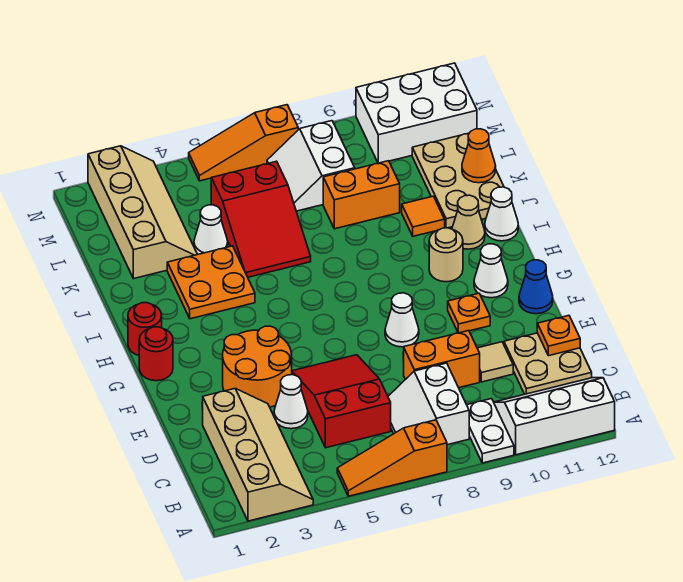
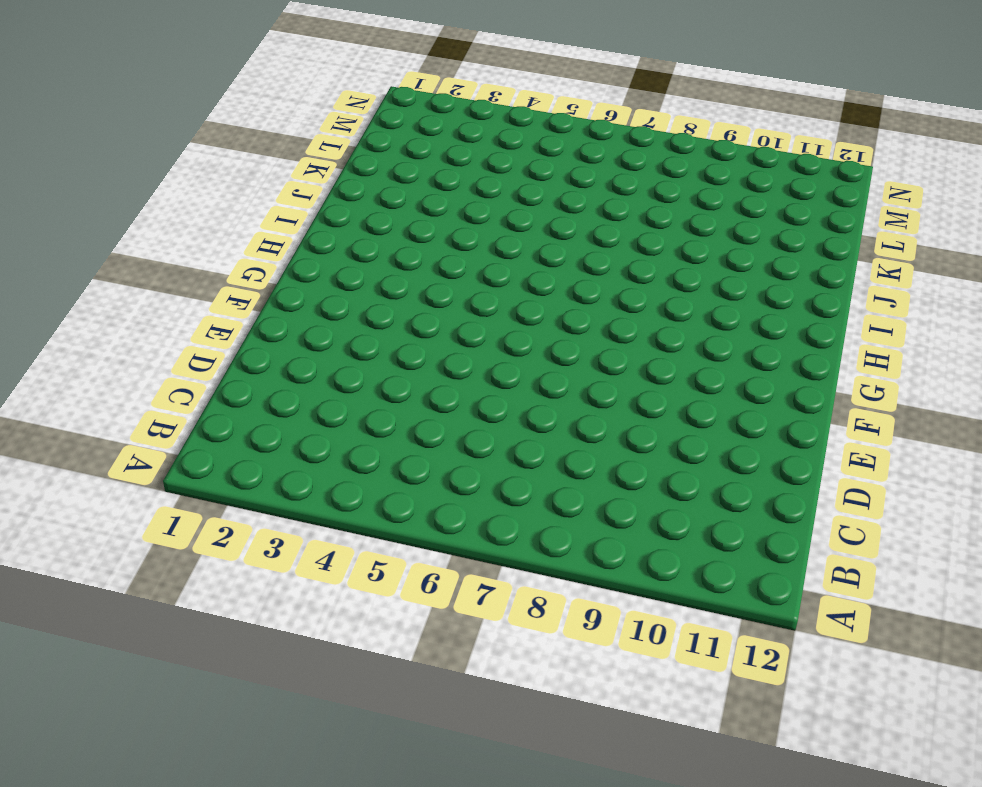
none -> tan 2x4 slope [203,389,313,521]
none -> orange 1x3 slope [337,420,447,496]
none -> white 1x2 plate [467,399,514,463]
none -> white 2x3 slope [494,378,615,455]

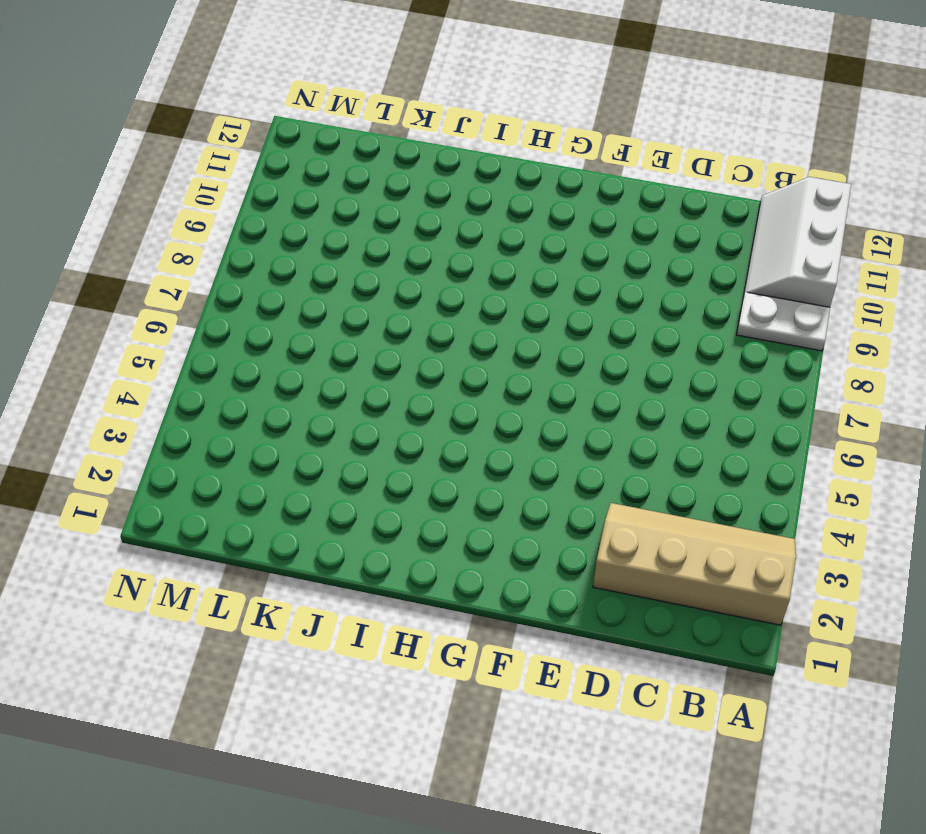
none -> orange 1x3 slope [337,420,447,496]
none -> white 2x2 slope [388,363,469,445]
none -> red 2x3 slope [292,355,391,448]
none -> tan 2x2 plate [504,333,592,394]

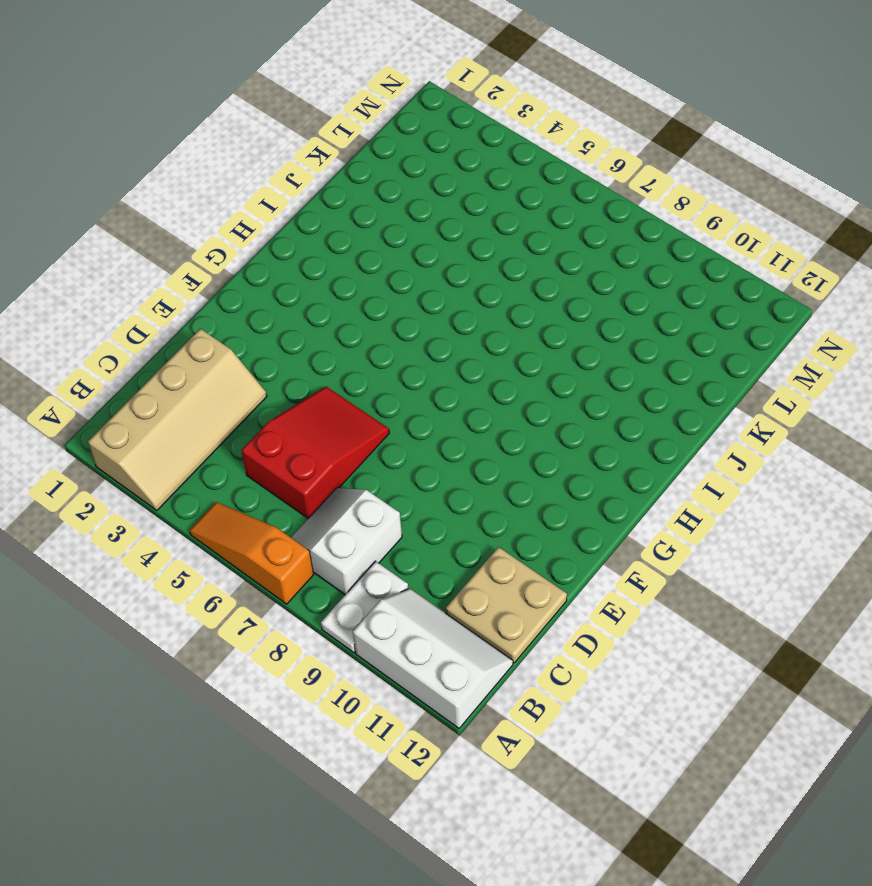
none -> white 1x1 cone [274,375,308,429]
none -> orange 1x2 brick [404,331,480,388]
none -> tan 1x1 tile [477,342,513,382]
none -> orange 2x2 round brick [223,326,292,407]

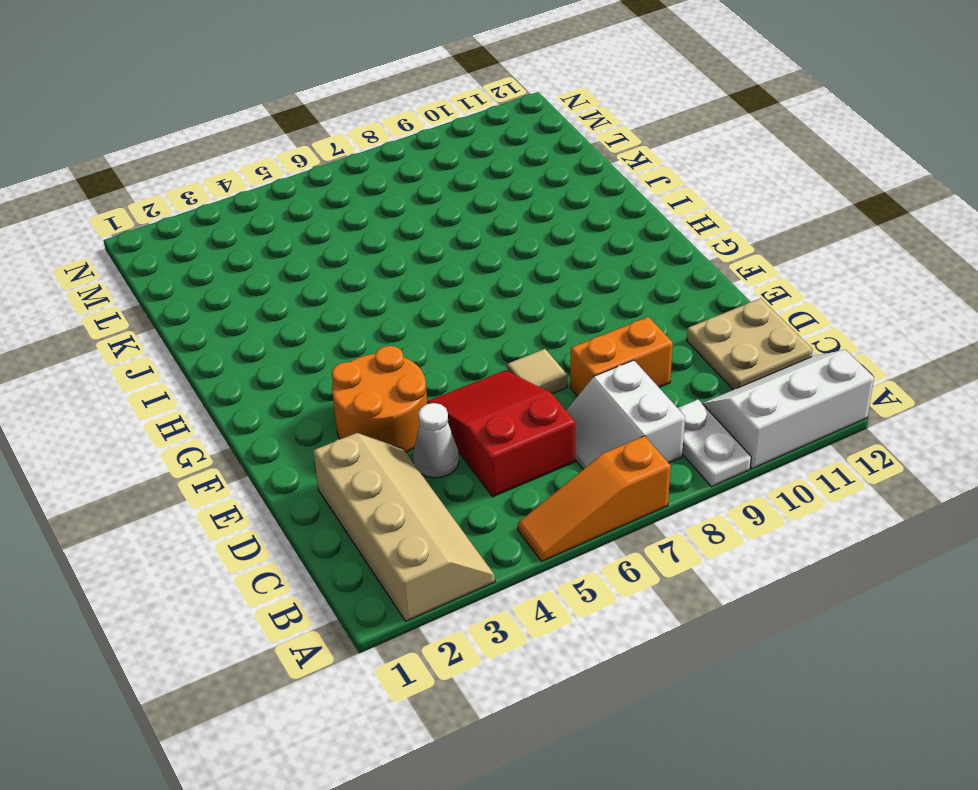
tan 1x1 tile [507,349,567,394] -> tan 1x1 tile moved to [477,342,513,382]
none -> white 1x1 cone [385,293,419,347]
none -> orange 1x1 plate [448,293,490,333]
none -> blue 1x1 cone [519,260,553,314]
none -> red 1x1 round brick [139,327,173,381]

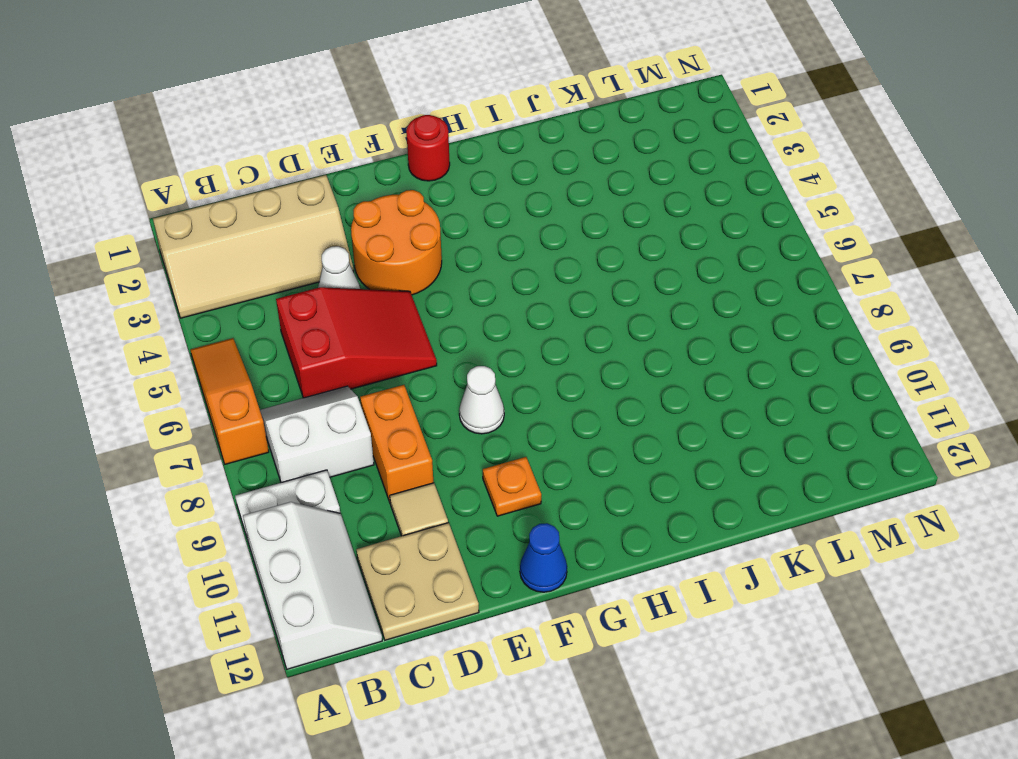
none -> white 1x1 cone [474,244,508,298]
none -> red 1x1 round brick [128,303,162,355]
none -> tan 1x1 round brick [429,228,463,282]
none -> orange 2x2 plate [167,246,255,319]

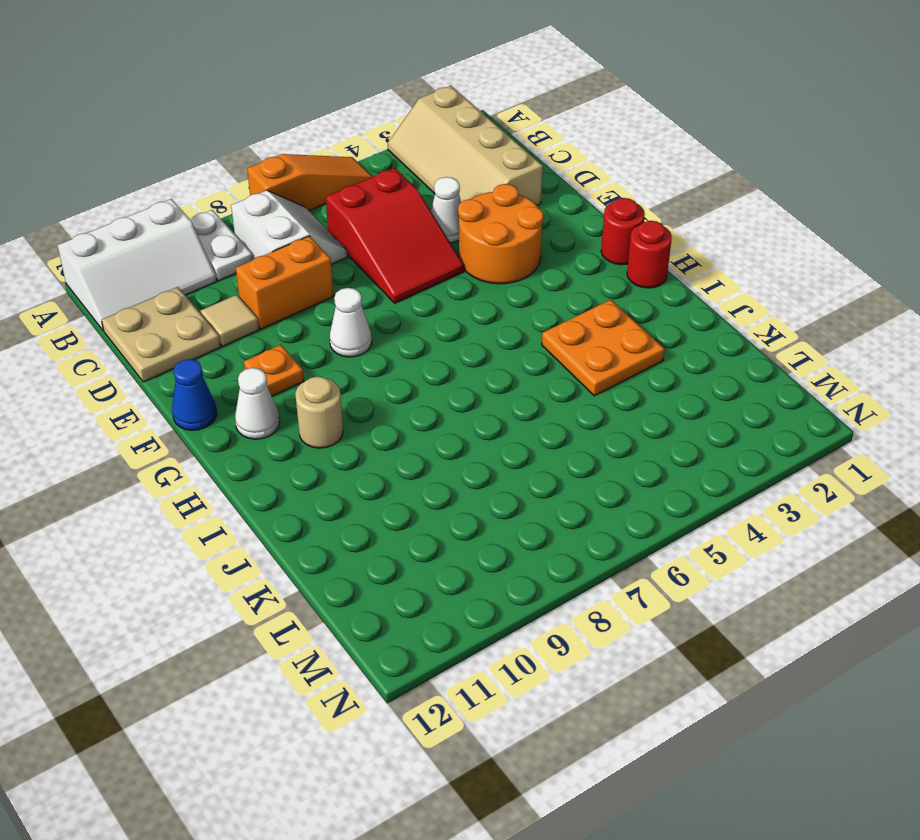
none -> tan 1x1 cone [452,195,485,249]
none -> white 1x1 cone [485,187,518,241]
none -> red 2x3 slope [211,161,311,277]
none -> orange 1x1 tile [402,196,445,236]

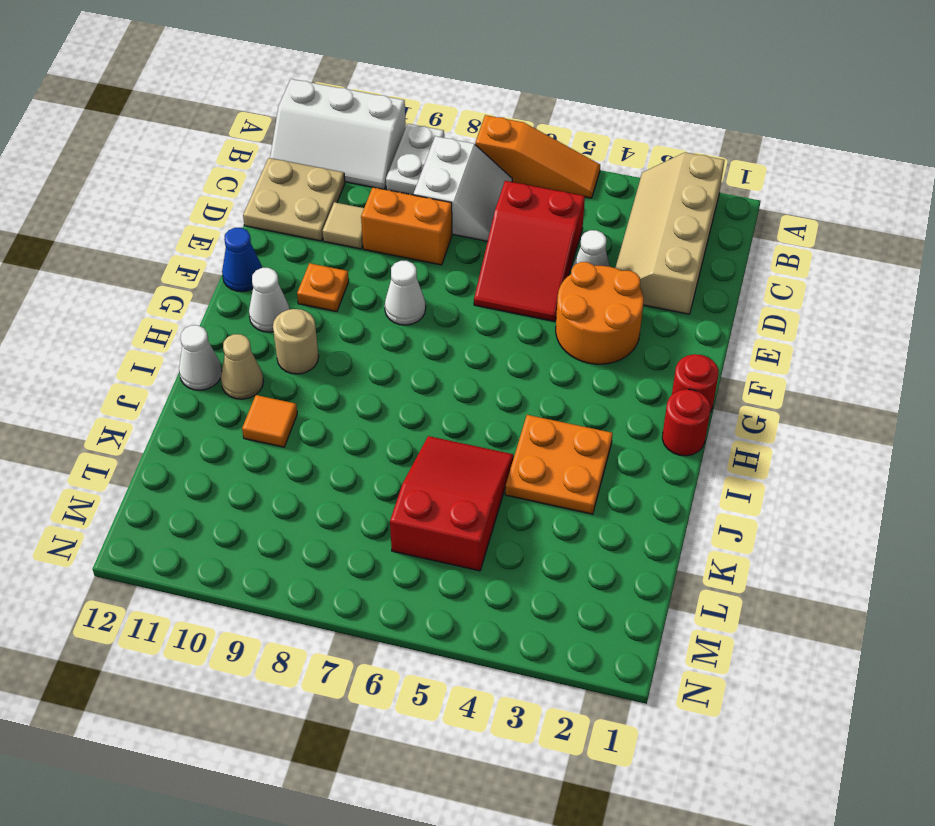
none -> tan 2x3 plate [412,133,504,228]
none -> tan 2x4 slope [88,146,197,279]
none -> white 1x1 cone [194,205,228,254]
none -> orange 1x2 brick [323,161,400,229]

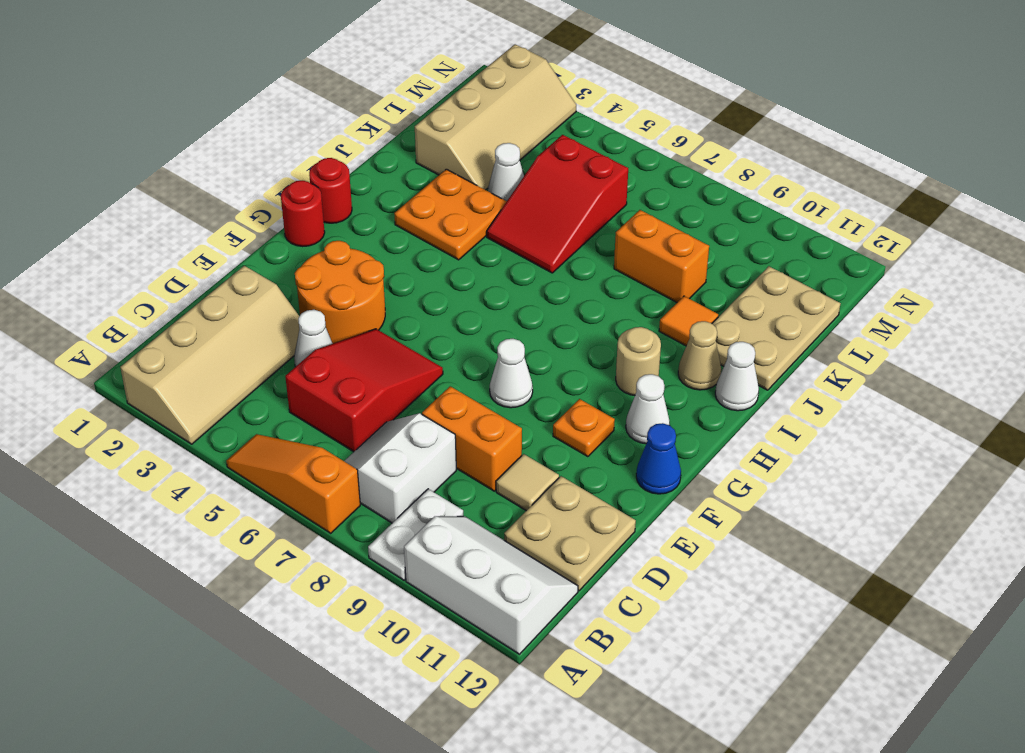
none -> white 2x2 slope [267,121,355,211]
none -> white 2x3 brick [356,63,477,163]
none -> orange 1x3 slope [189,105,298,181]
none -> orange 1x1 plate [537,316,580,356]

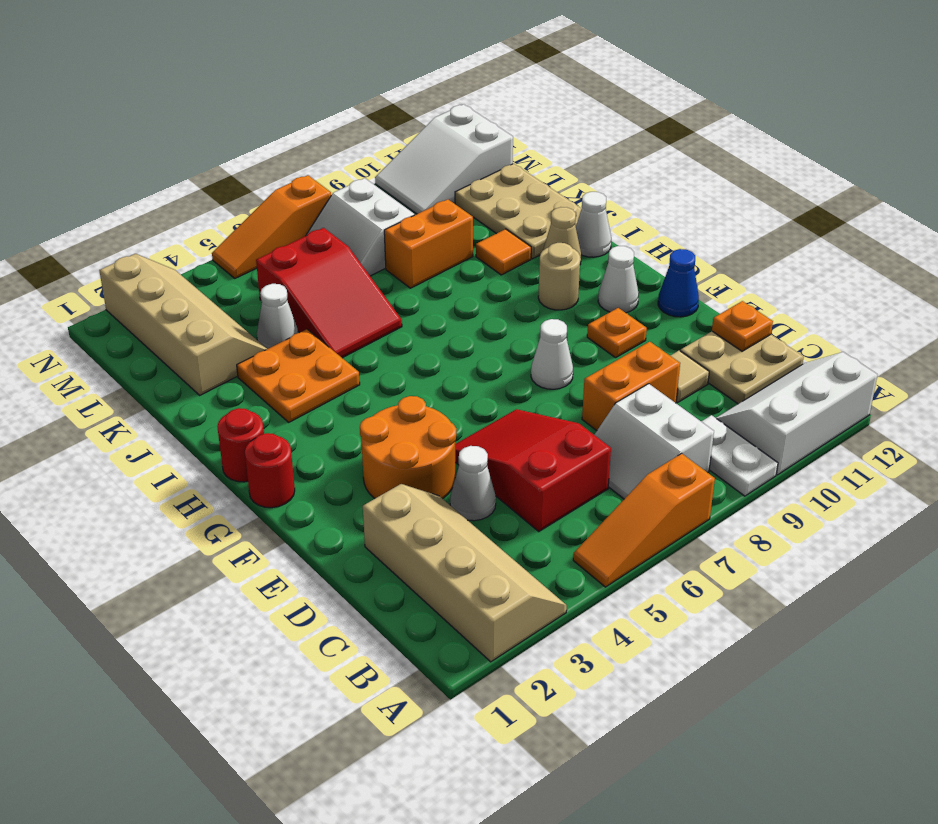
white 2x3 slope [375,104,513,214] -> white 2x3 brick [356,63,477,163]
none -> orange 1x1 cone [462,129,496,183]

